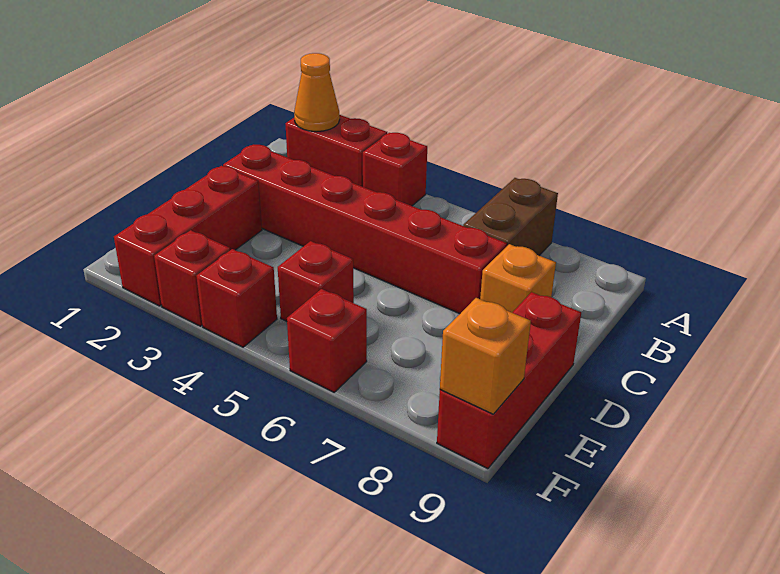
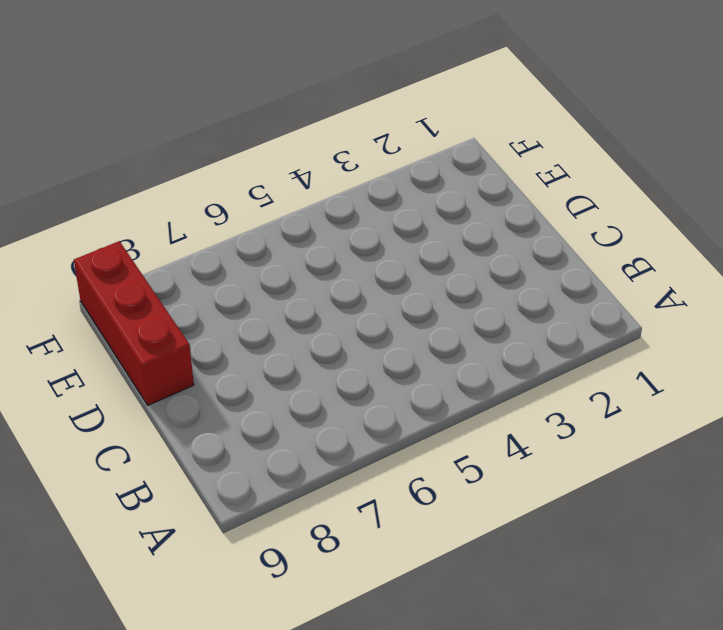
none -> red 1x2 brick [285,115,387,187]
none -> red 1x1 brick [363,133,427,206]
none -> brown 1x2 brick [463,178,558,255]

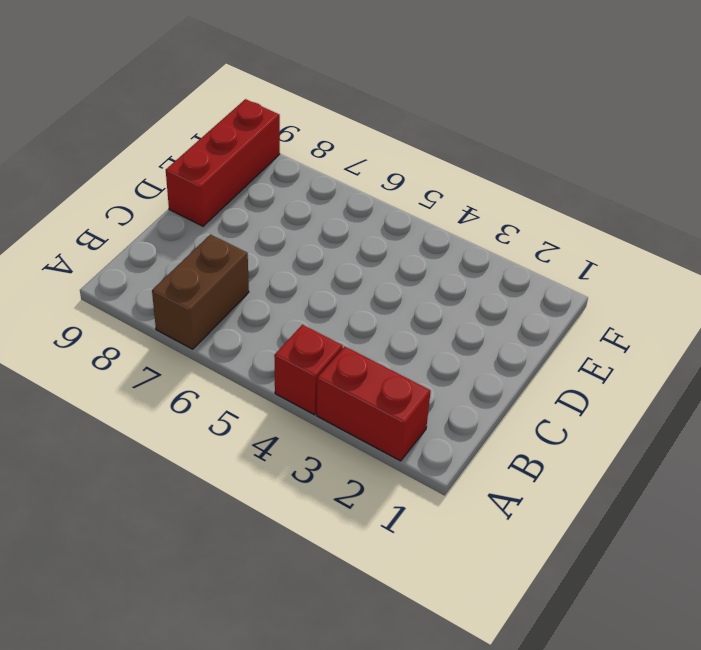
none -> red 1x6 brick [223,144,507,314]
none -> orange 1x1 brick [480,244,556,312]
none -> red 1x3 brick [114,166,262,306]

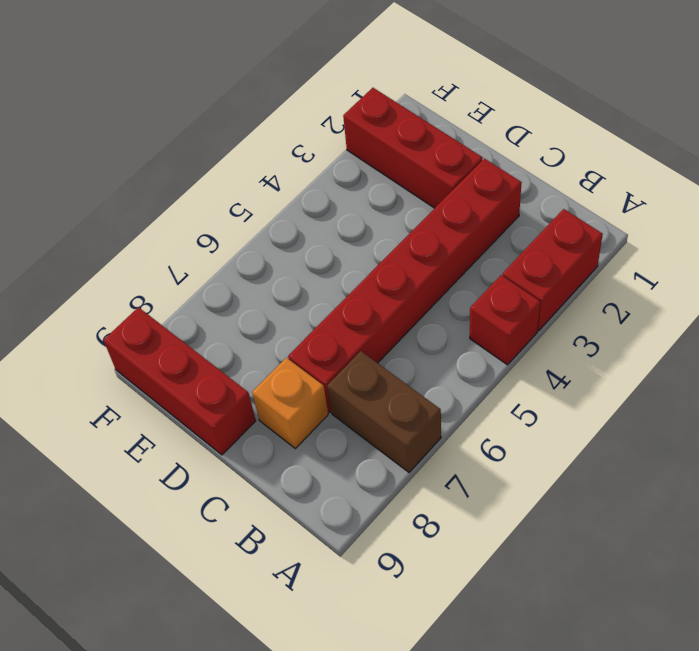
none -> red 1x1 brick [278,241,354,321]
none -> red 1x1 brick [154,230,230,326]
none -> red 1x1 brick [196,249,277,347]

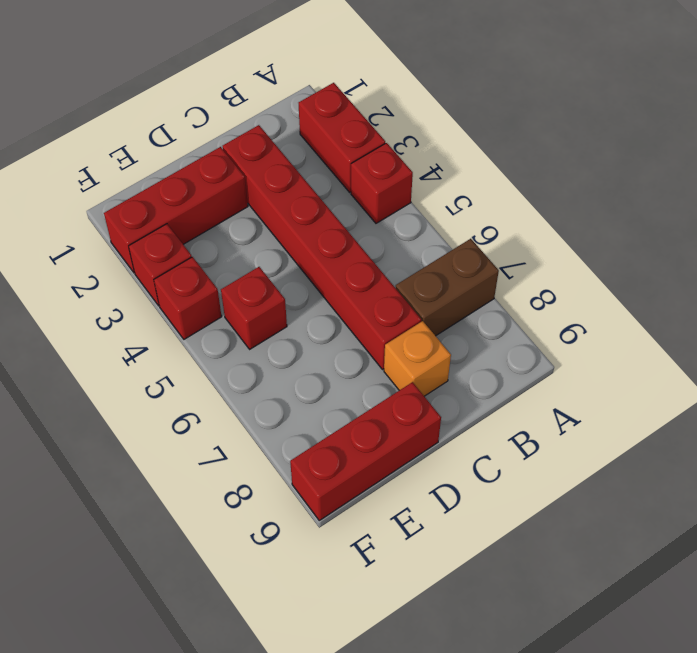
none -> red 1x1 brick [287,289,367,392]
none -> orange 1x1 cone [294,53,340,132]
none -> orange 1x1 brick [440,298,531,414]

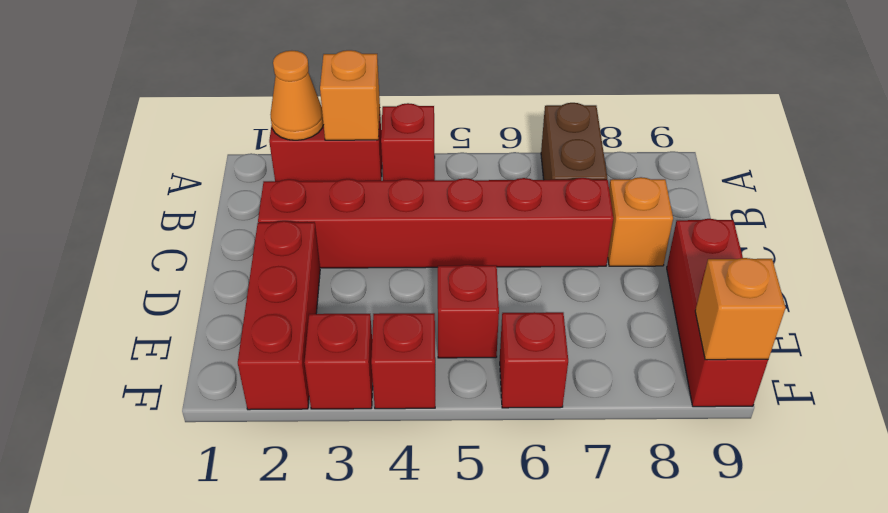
orange 1x1 brick [320,50,380,140] -> none

